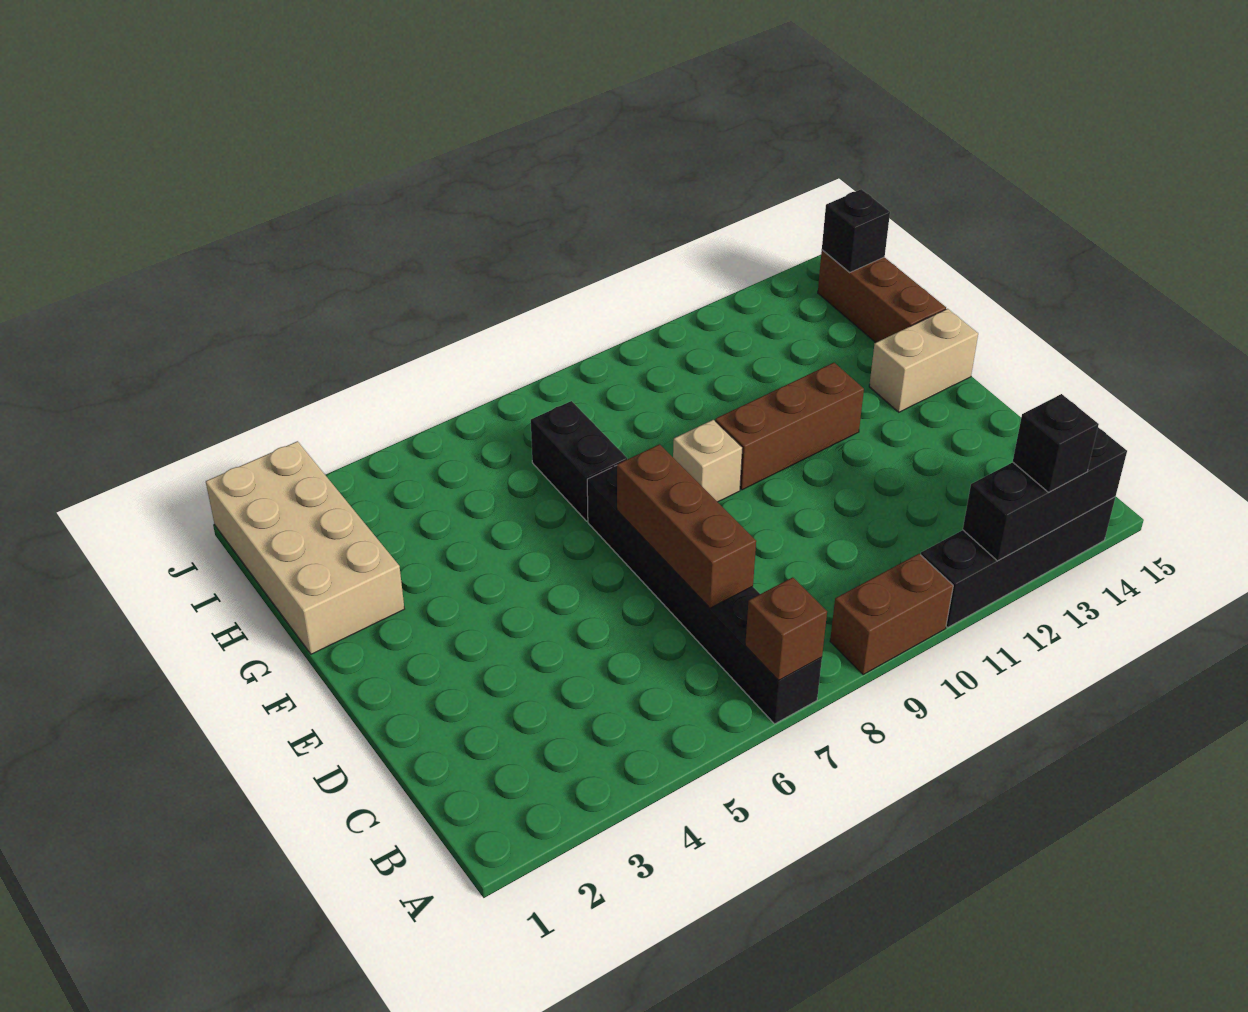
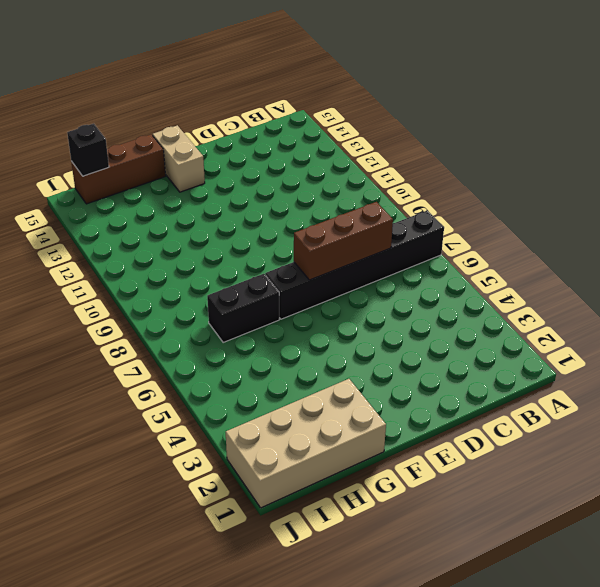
none -> brown 1x2 brick [830,554,953,675]
none -> black 1x4 brick [921,497,1115,627]
none -> tan 1x1 brick [673,420,743,502]

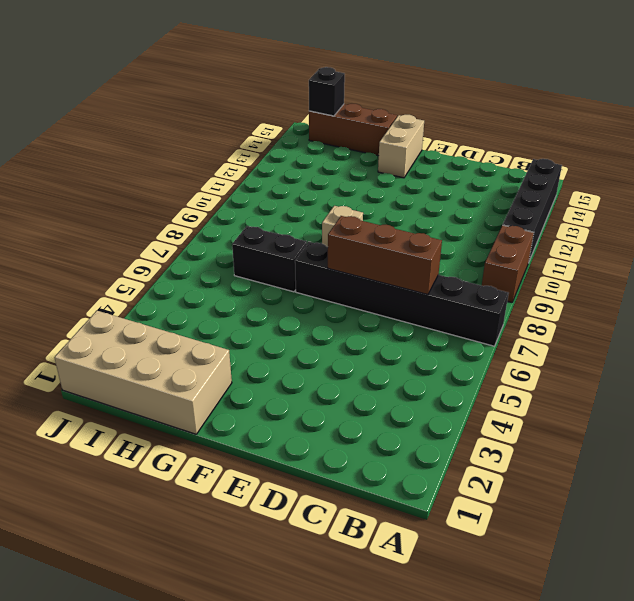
none -> brown 1x3 brick [715,363,864,490]
none -> brown 1x1 brick [745,577,827,680]
none -> black 1x3 brick [963,427,1127,561]

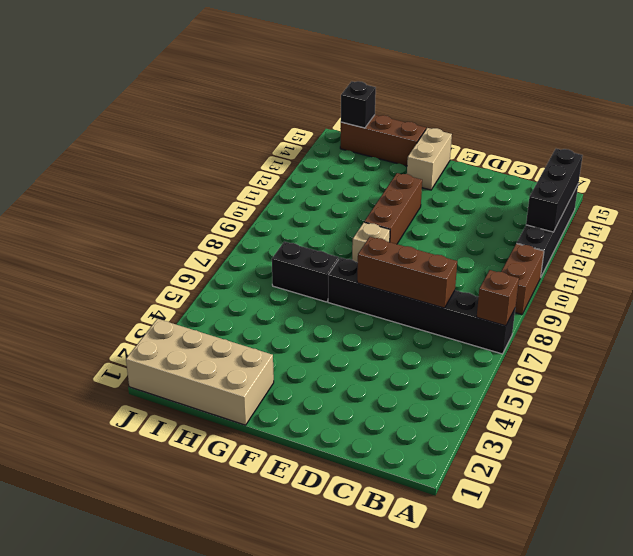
none -> black 1x1 brick [1013,394,1099,492]

